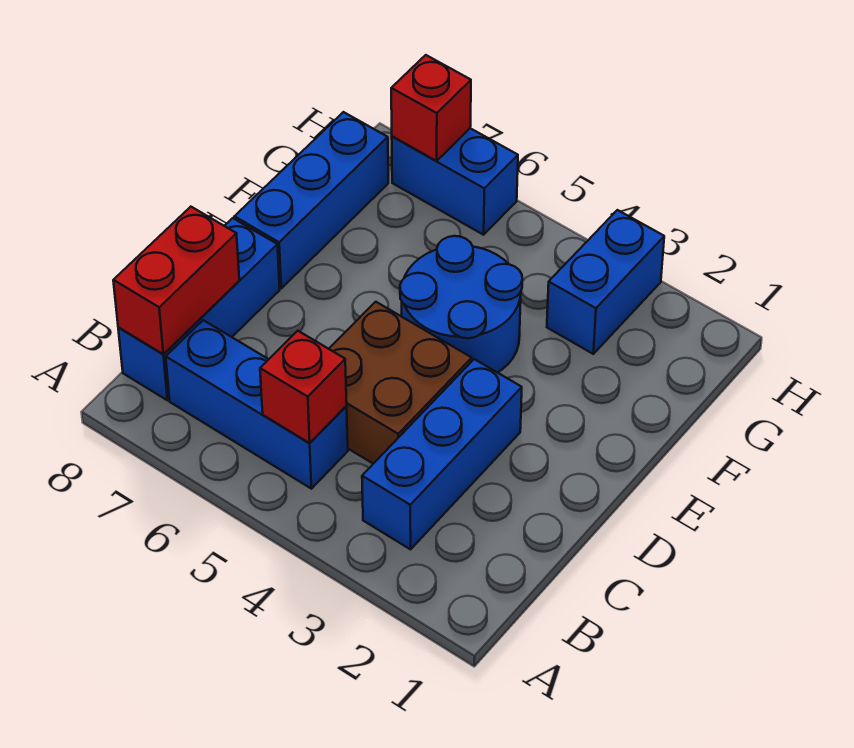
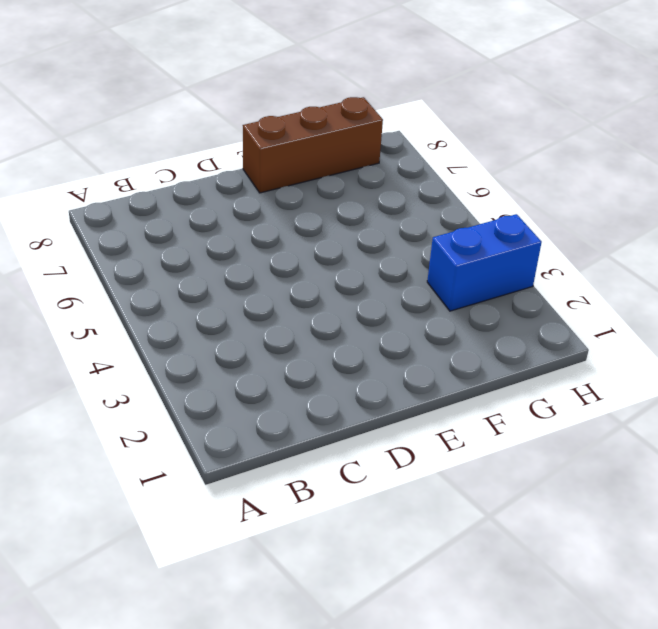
brown 1x3 brick [243,97,383,193] -> blue 1x3 brick [234,112,388,288]
none -> blue 1x3 brick [362,359,522,549]
none -> blue 1x3 brick [166,320,348,489]

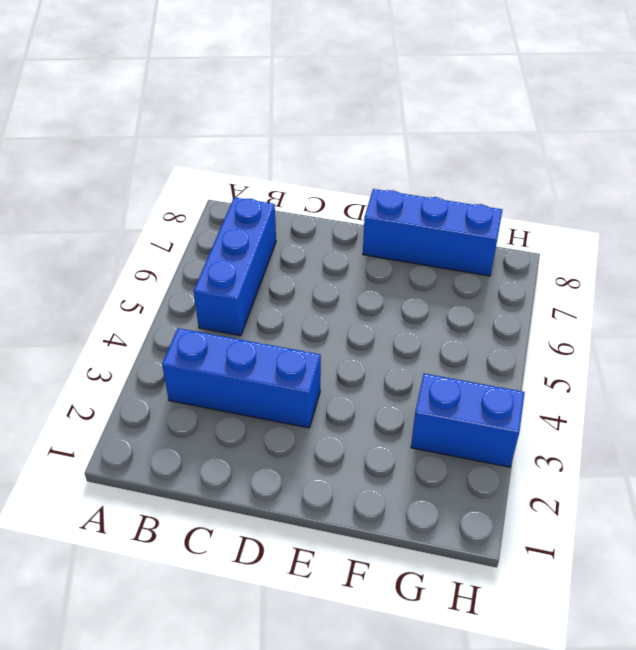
none -> blue 1x3 brick [118,218,280,400]
none -> brown 2x2 brick [329,302,472,464]

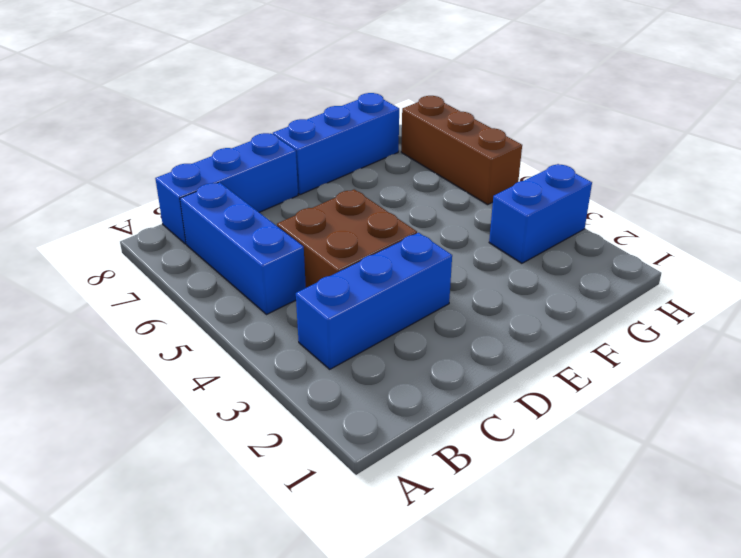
brown 1x3 brick [401,96,522,205] -> blue 1x2 brick [392,128,518,235]
none -> blue 2x2 round brick [400,236,522,373]
none -> red 1x1 brick [260,331,347,443]

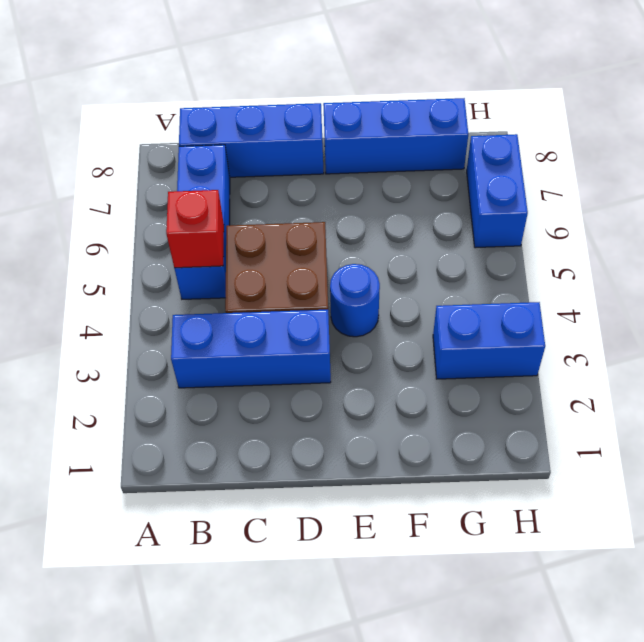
blue 1x1 round brick [330,264,380,337] -> blue 2x2 round brick [400,236,522,373]
none -> red 1x2 brick [113,207,239,354]
none -> red 1x1 brick [391,55,471,161]

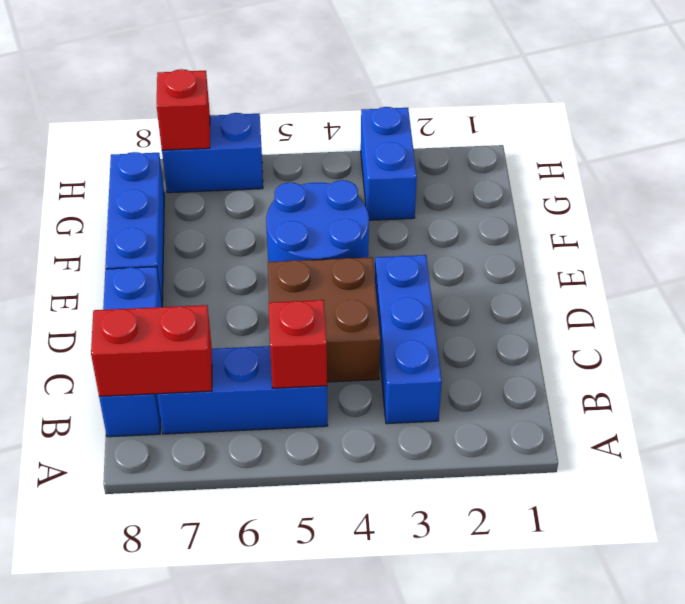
red 1x2 brick [91,305,212,396] -> red 1x2 brick turned to [113,207,239,354]

